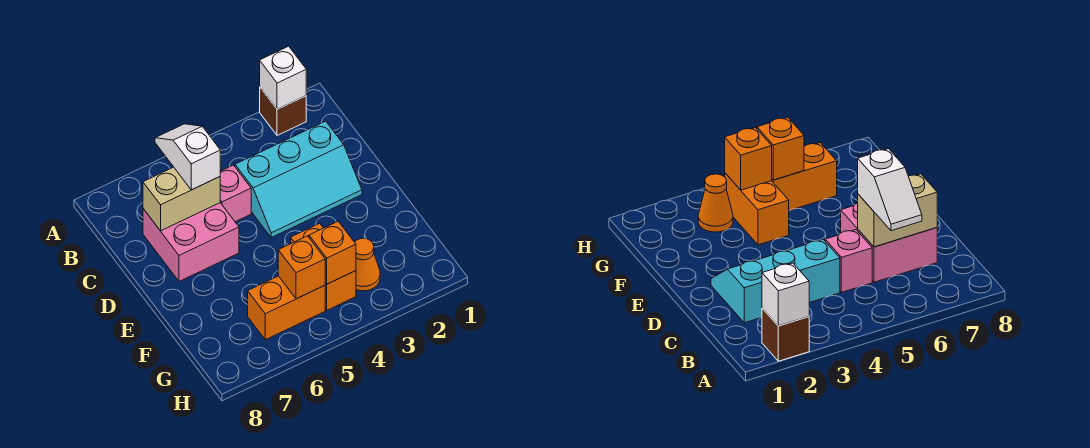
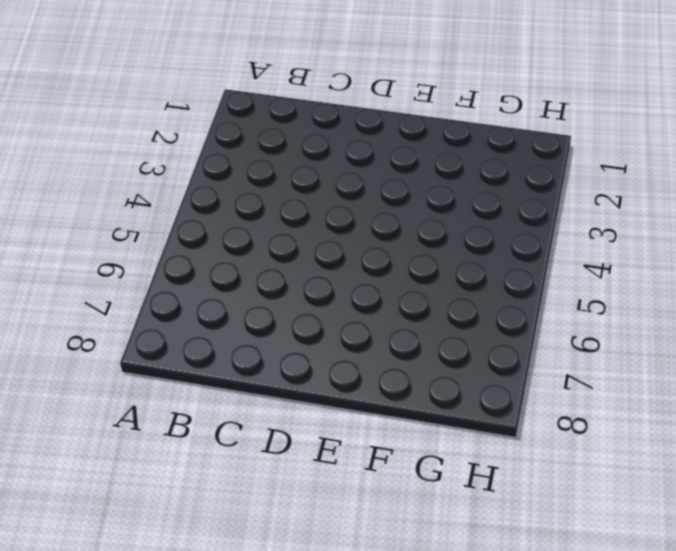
none -> brown 1x1 brick [260,88,306,135]
none -> cyan 2x3 slope [235,121,362,237]
none -> pink 1x1 brick [220,165,251,222]

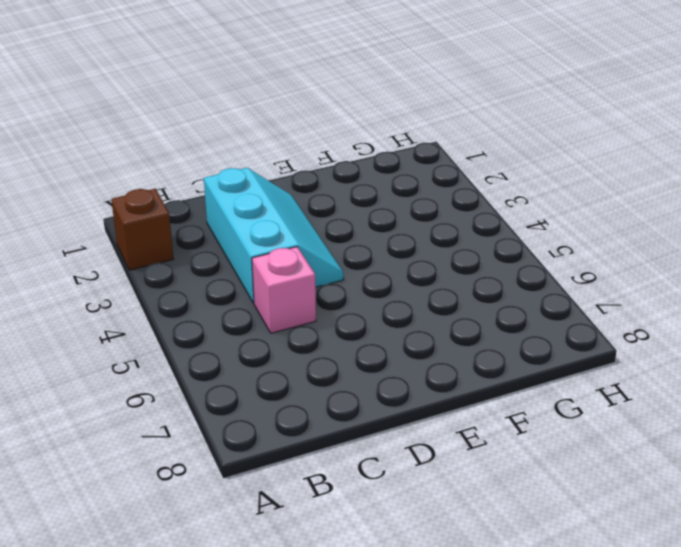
none -> pink 2x2 brick [143,203,239,281]
none -> orange 1x2 brick [291,223,356,310]
none -> orange 1x1 cone [355,238,380,291]

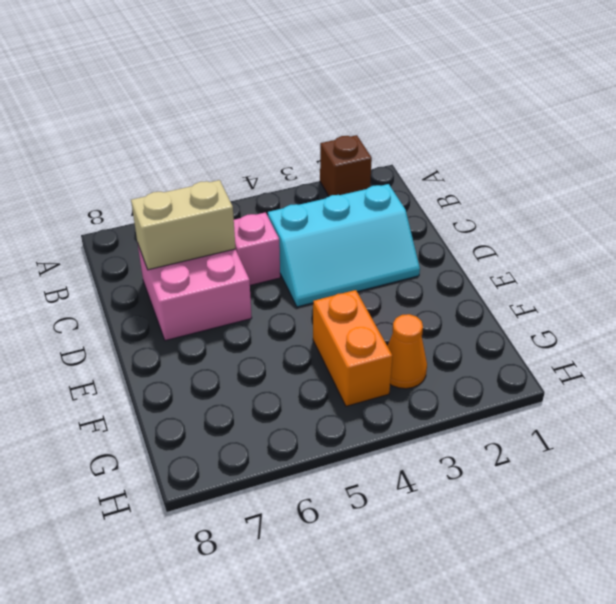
none -> orange 1x2 brick [248,276,325,340]
none -> white 1x1 brick [260,46,306,109]
none -> orange 1x1 brick [309,221,356,284]

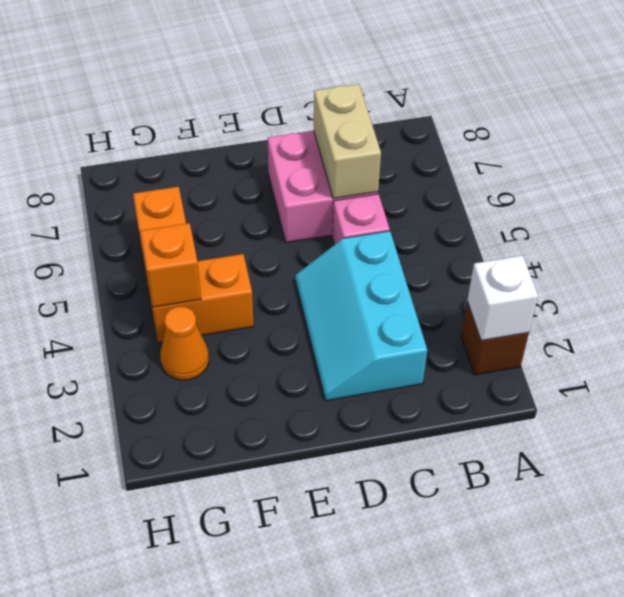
none -> orange 1x1 brick [278,236,325,299]
none -> white 1x2 slope [155,124,220,190]

